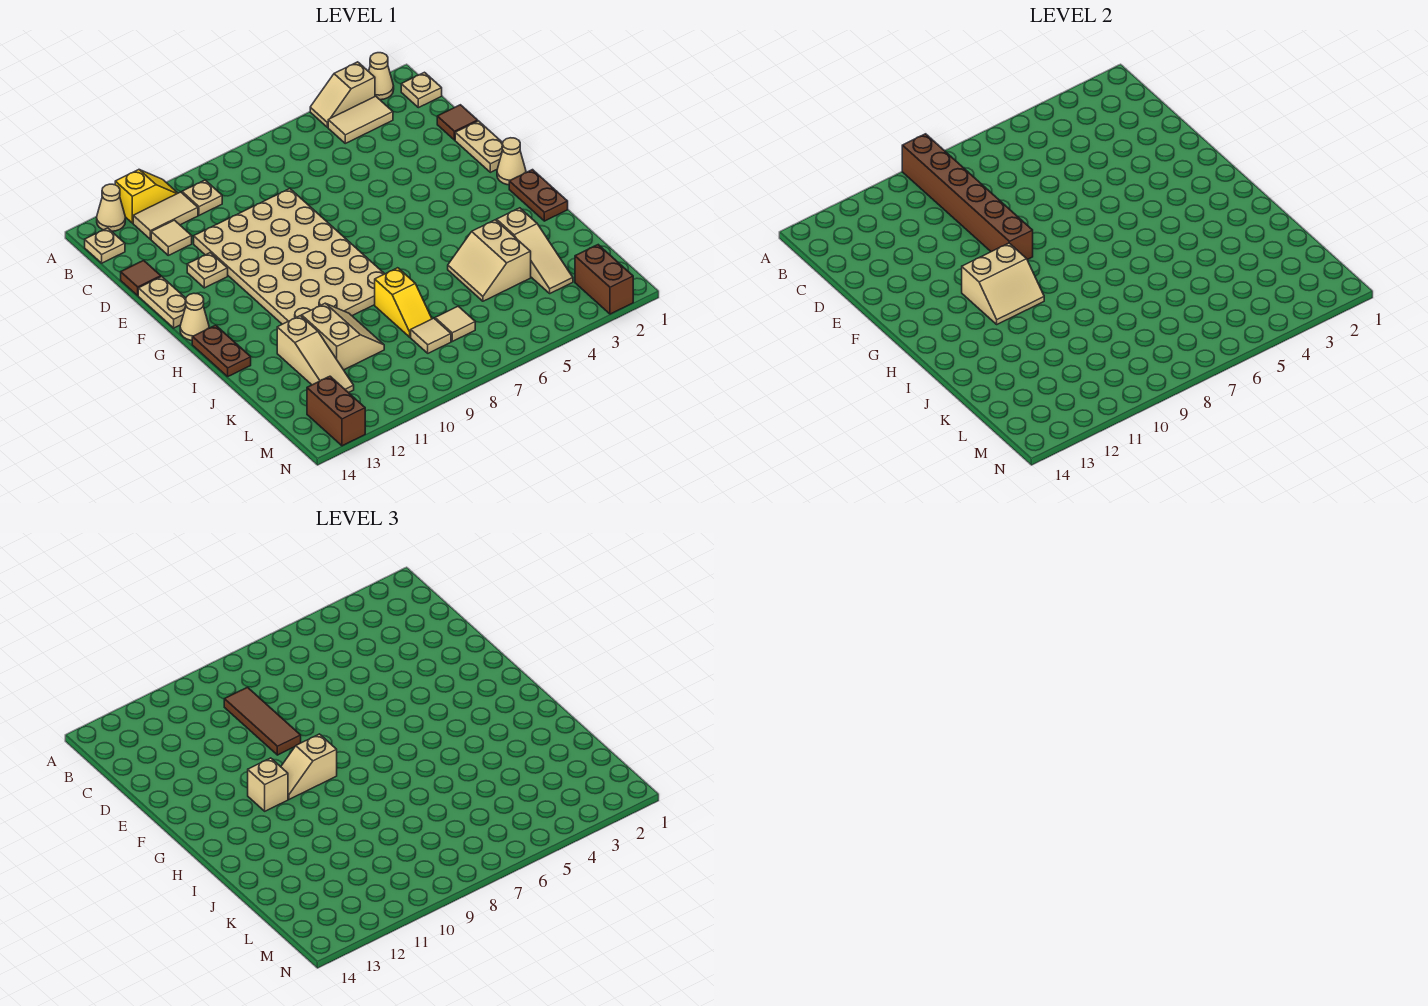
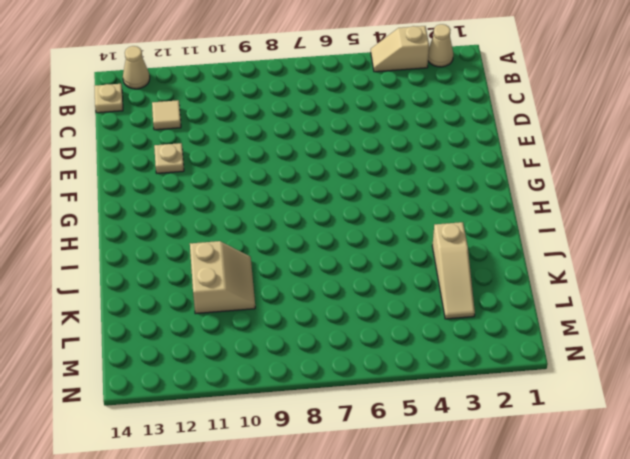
none -> yellow 1x2 slope [115,170,178,223]
none -> tan 1x1 plate [401,72,442,108]
none -> tan 1x2 tile [328,96,393,143]
none -> tan 1x1 plate [182,180,222,215]

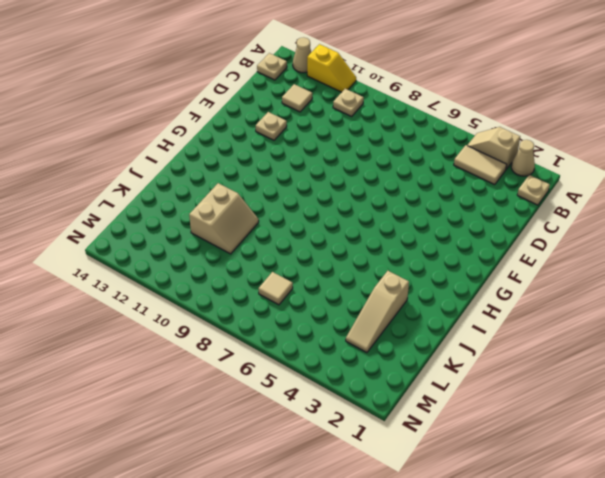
none -> tan 1x2 tile [133,192,198,239]
none -> brown 1x1 tile [437,105,478,140]
none -> tan 4x6 plate [194,189,384,324]
none -> brown 1x1 tile [121,260,161,295]

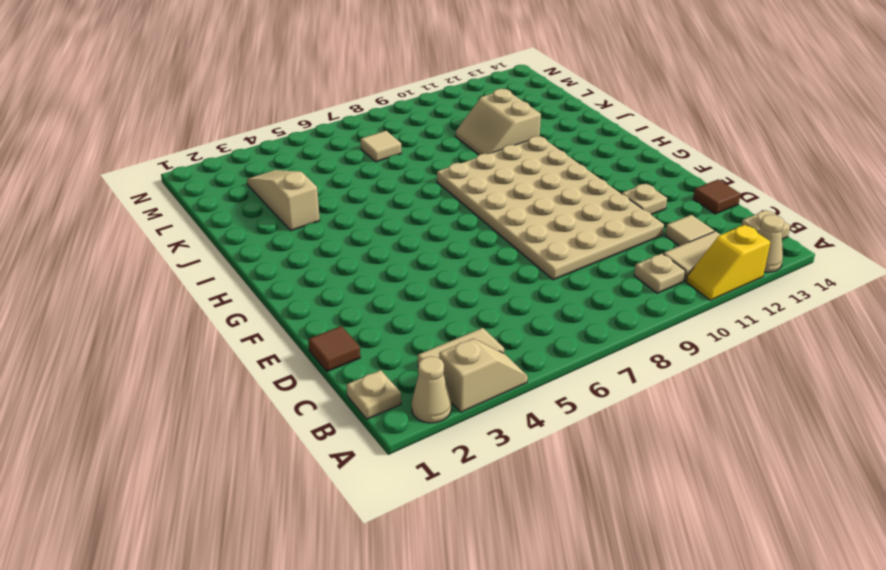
none -> tan 1x2 plate [455,121,503,172]
none -> tan 1x2 plate [138,277,186,328]
none -> tan 1x1 cone [497,138,526,185]
none -> tan 1x1 cone [180,293,209,340]

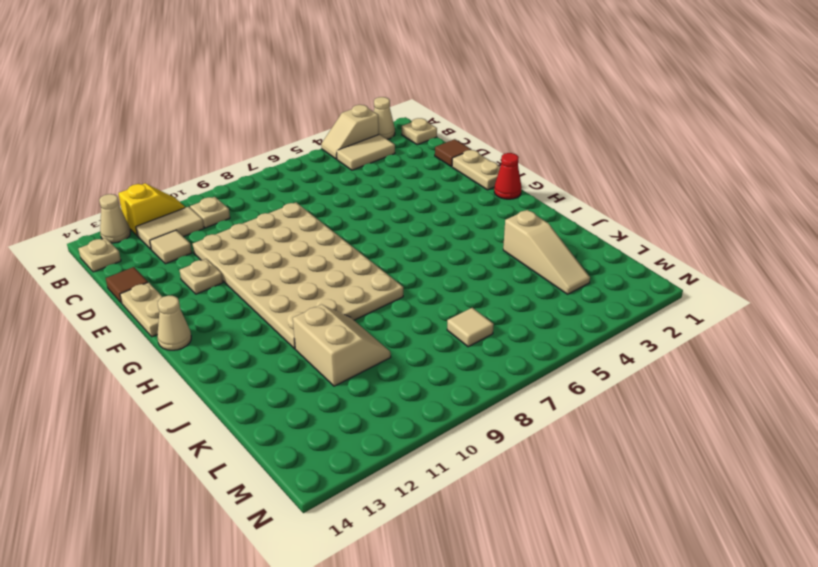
red 1x1 cone [494,153,522,199] -> tan 1x1 cone [497,138,526,185]
none -> brown 1x2 plate [509,170,568,221]
none -> brown 1x2 plate [192,325,251,377]
none -> tan 2x2 slope [448,220,531,301]
none -> yellow 1x2 slope [375,268,432,337]

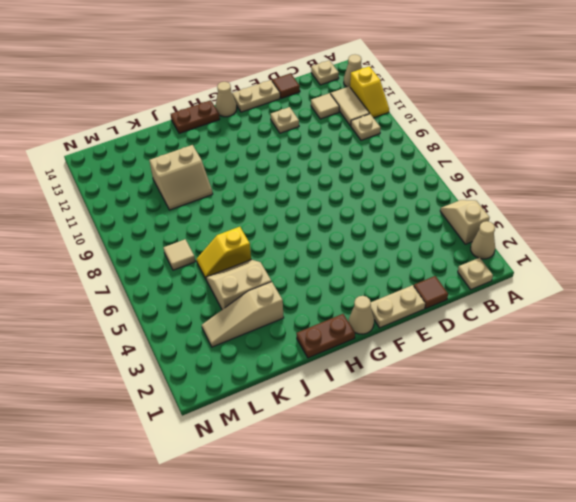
yellow 1x2 slope [197,227,251,279] -> yellow 1x2 slope moved to [375,268,432,337]
none -> tan 1x2 tile [328,96,393,143]
none -> tan 4x6 plate [194,189,384,324]
none -> tan 1x3 slope [277,316,354,393]
none -> tan 1x1 tile [411,318,451,353]

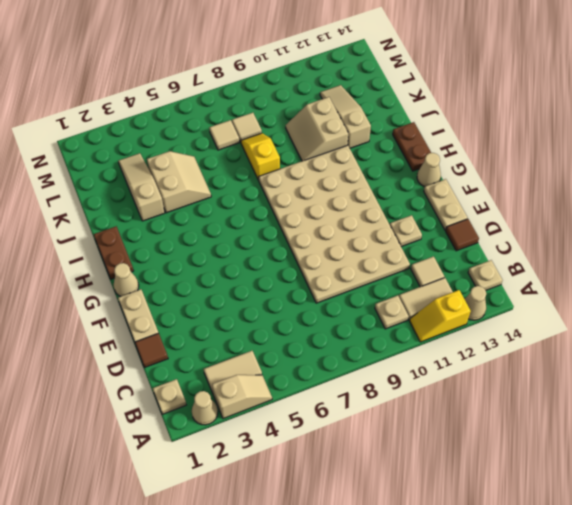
none -> brown 1x2 brick [575,245,633,314]
none -> brown 1x2 brick [307,376,365,446]
none -> brown 1x6 brick [902,134,1033,260]
none -> tan 2x2 slope [962,243,1044,324]

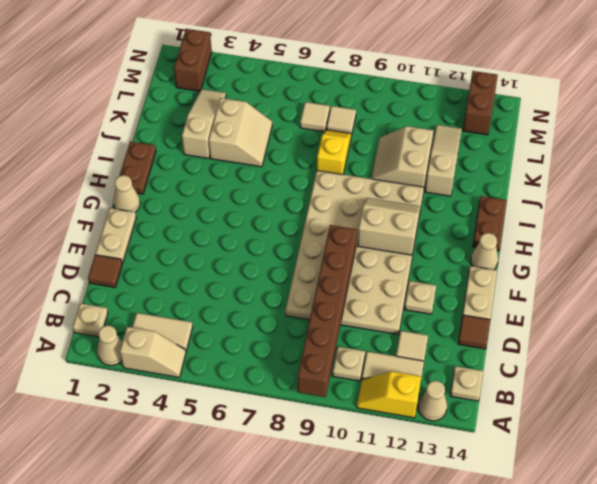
none -> brown 1x3 tile [224,687,301,755]
none -> tan 1x2 slope [281,734,337,799]
none -> tan 1x1 brick [248,758,288,811]

